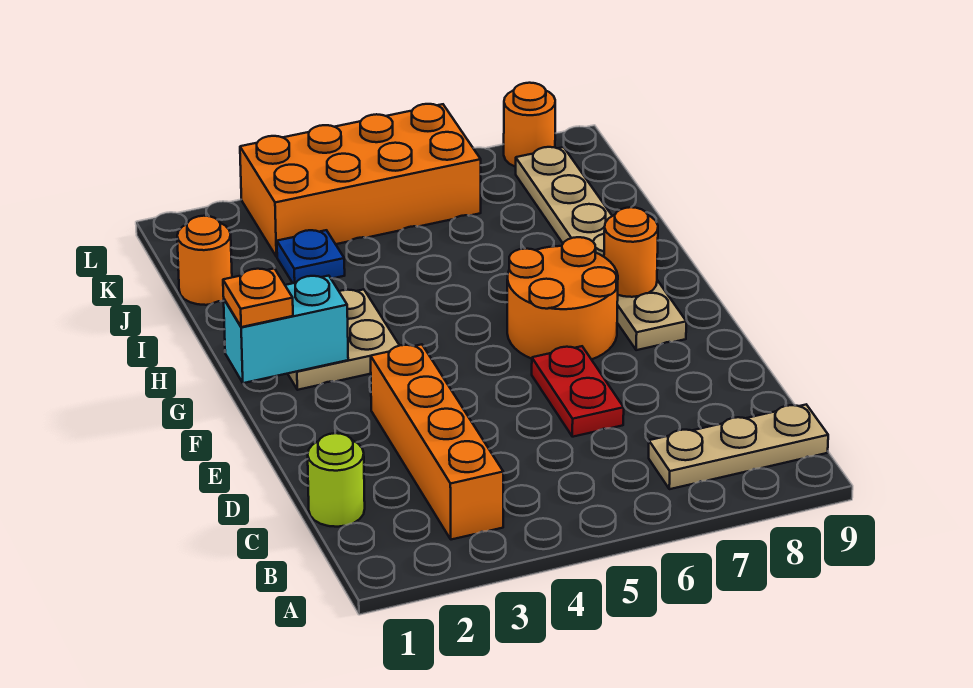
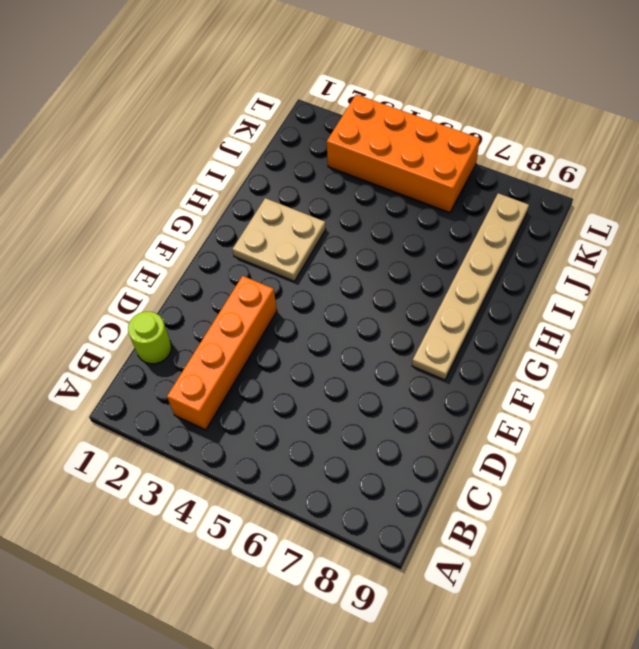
none -> tan 1x3 plate [649,405,828,489]
none -> red 1x2 plate [532,346,624,437]
none -> orange 2x2 round brick [507,237,618,360]

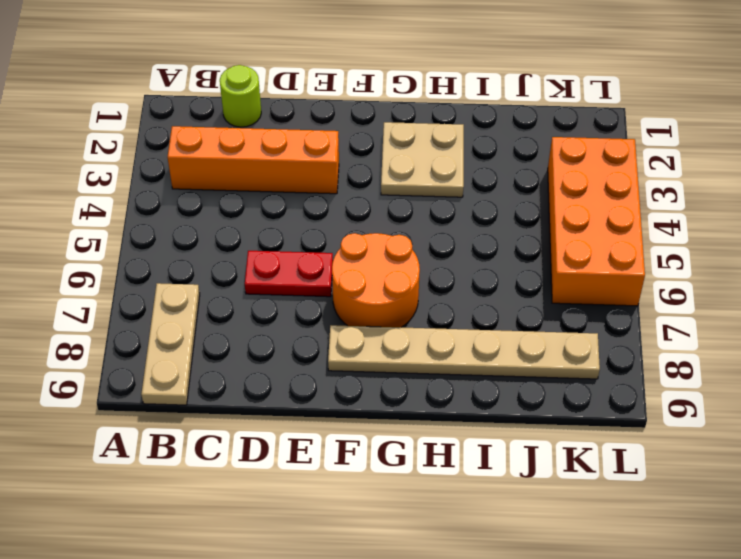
none -> orange 1x1 round brick [177,216,232,305]
none -> blue 1x1 plate [277,230,345,283]
none -> orange 1x1 round brick [504,83,555,167]

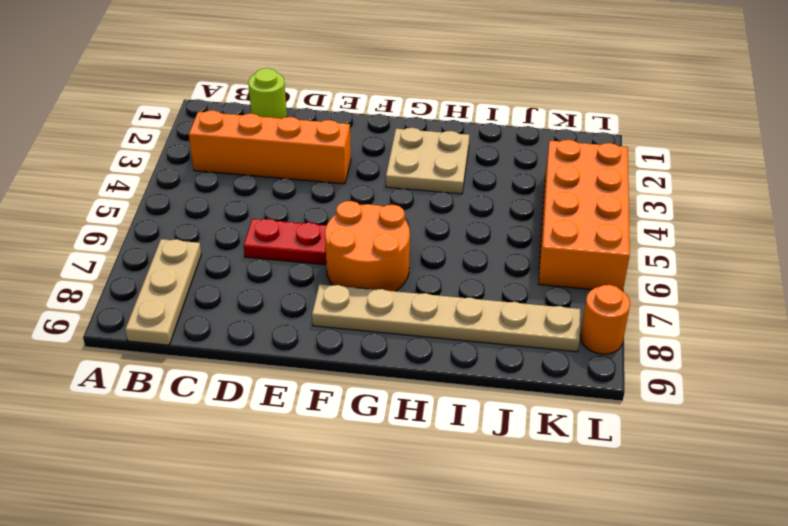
none -> orange 1x1 round brick [177,216,232,305]
none -> blue 1x1 plate [277,230,345,283]
none -> cyan 1x2 brick [224,276,348,383]

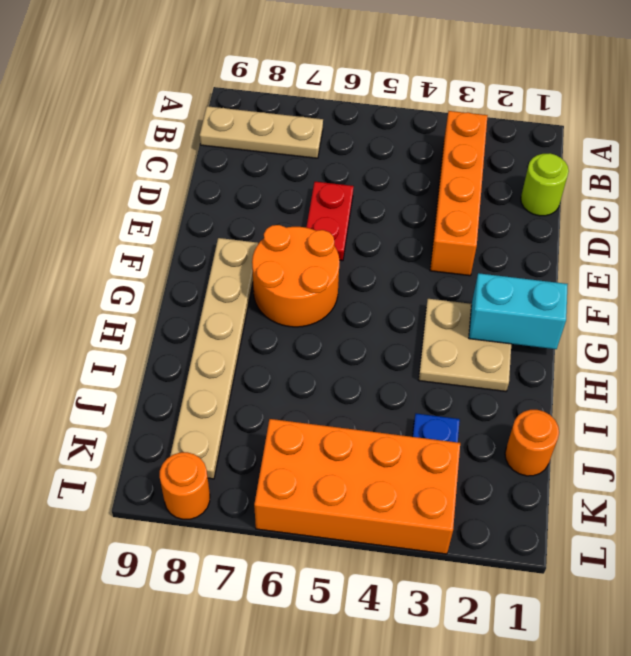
none -> orange 1x1 round brick [604,207,658,297]
none -> orange 1x1 plate [223,268,293,327]

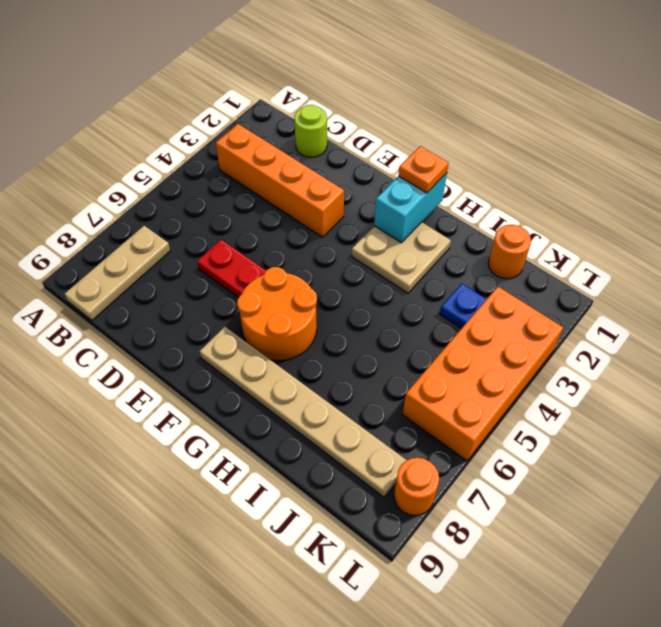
none -> orange 1x1 round brick [604,207,658,297]

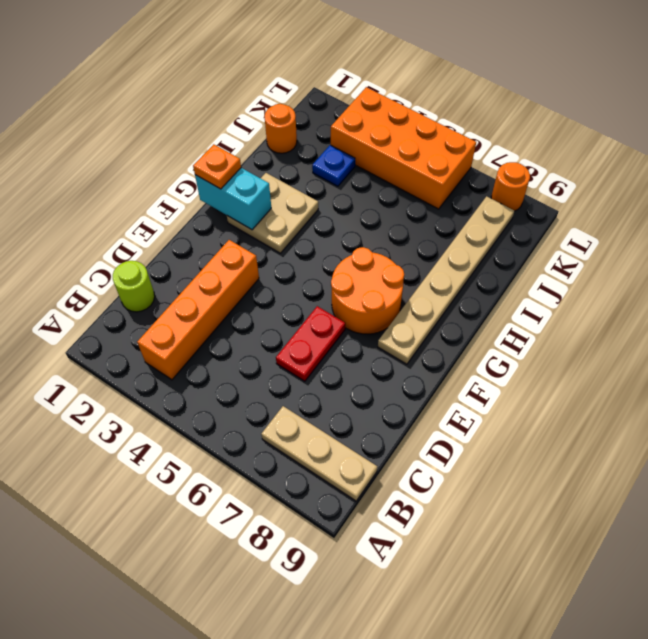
none -> orange 1x1 round brick [604,207,658,297]

